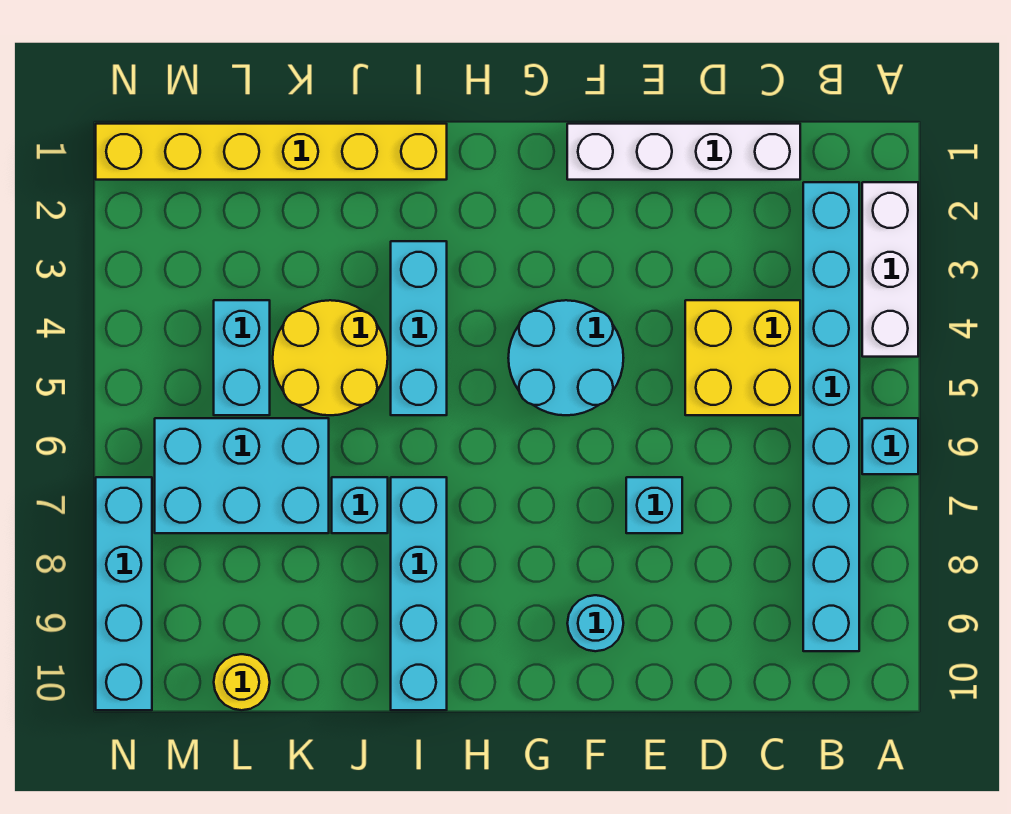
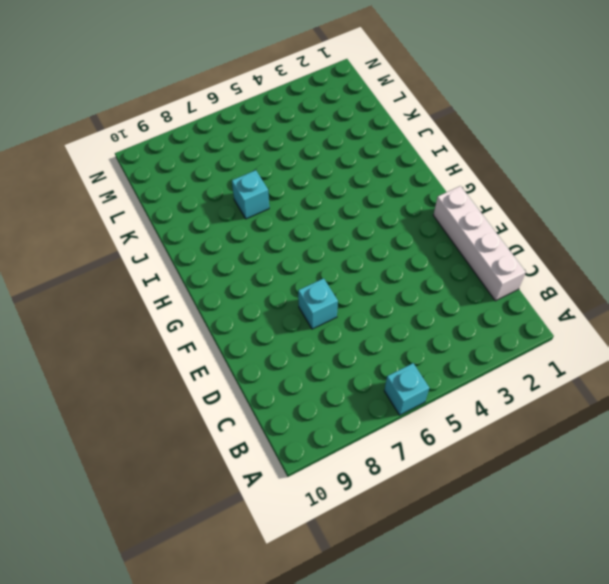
none -> white 1x3 brick [862,182,918,357]
none -> cyan 1x8 brick [803,182,859,651]
none -> yellow 2x2 brick [685,300,800,415]

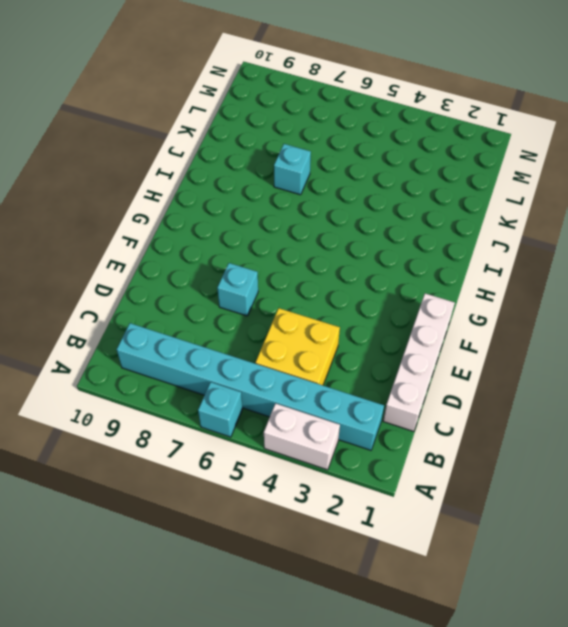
white 1x2 brick [264,403,340,470] -> white 1x3 brick [862,182,918,357]
none -> cyan 2x2 round brick [508,300,623,415]
none -> cyan 1x1 round brick [567,595,623,651]
none -> yellow 1x6 brick [96,124,447,180]

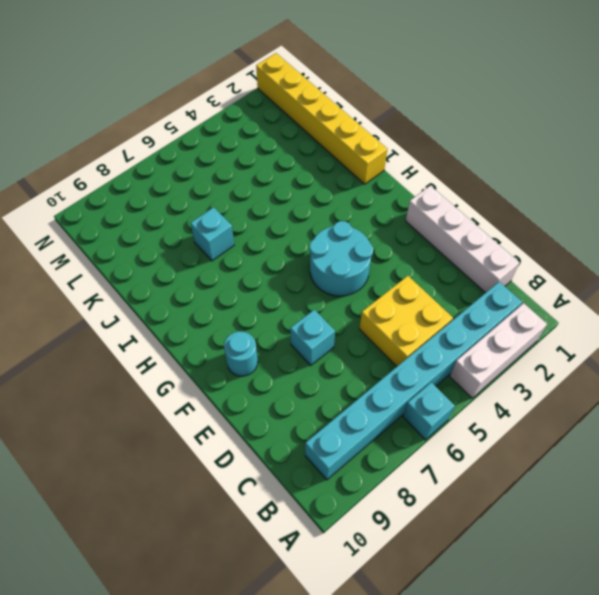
none -> cyan 1x3 brick [391,241,447,415]
none -> cyan 1x4 brick [391,477,447,710]
none -> yellow 2x2 round brick [273,300,388,415]

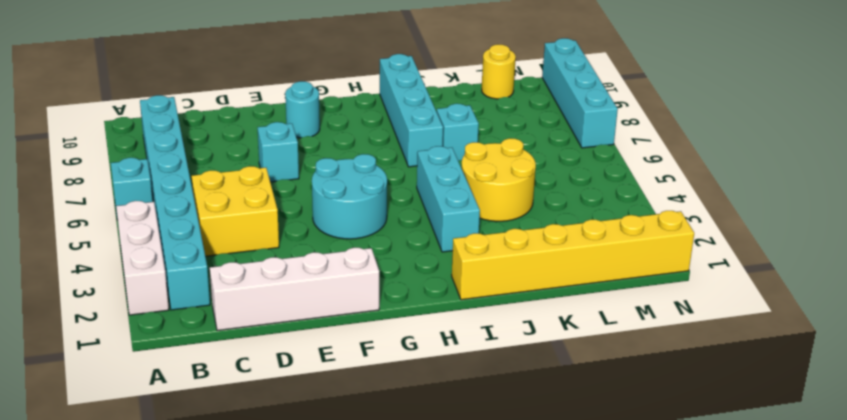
none -> cyan 2x3 brick [155,418,329,533]
none -> cyan 1x2 brick [214,300,270,415]

